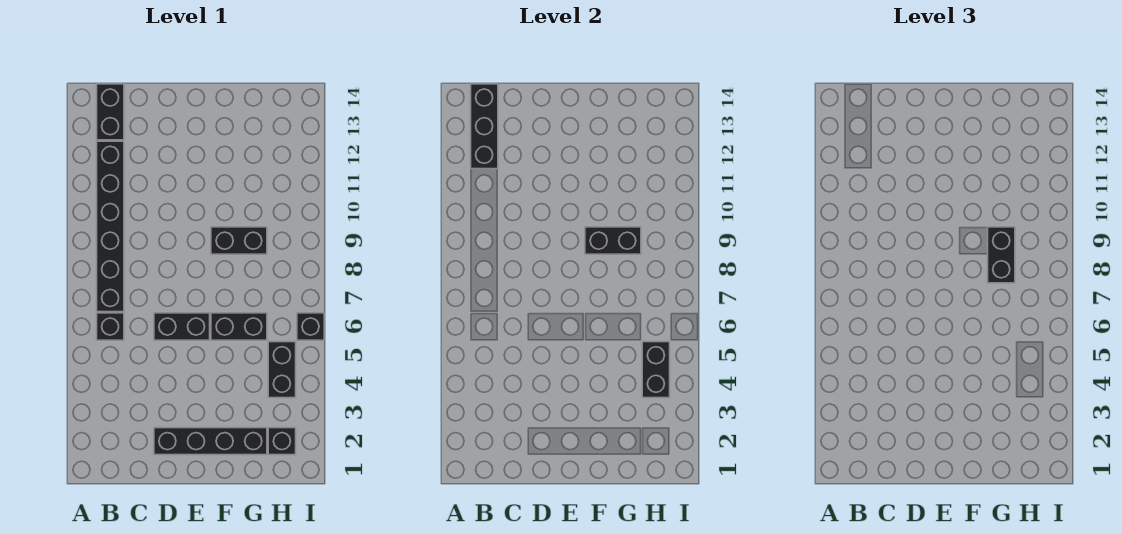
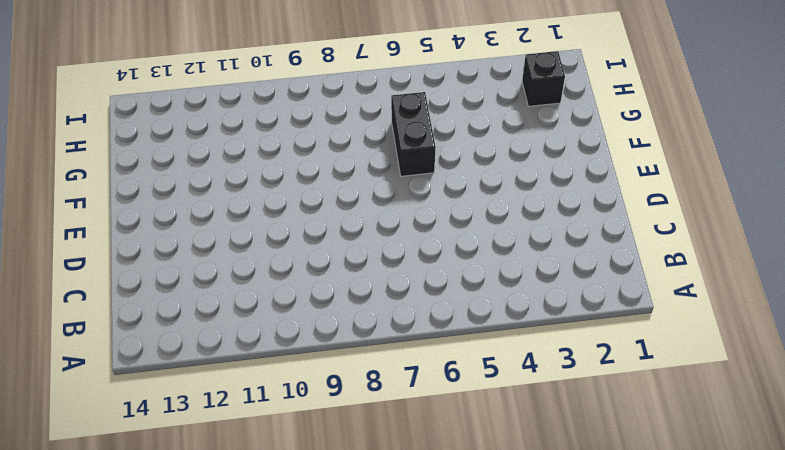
none -> black 1x1 brick [97,313,124,340]
none -> black 1x6 brick [97,141,124,312]
none -> black 1x2 brick [97,84,124,140]

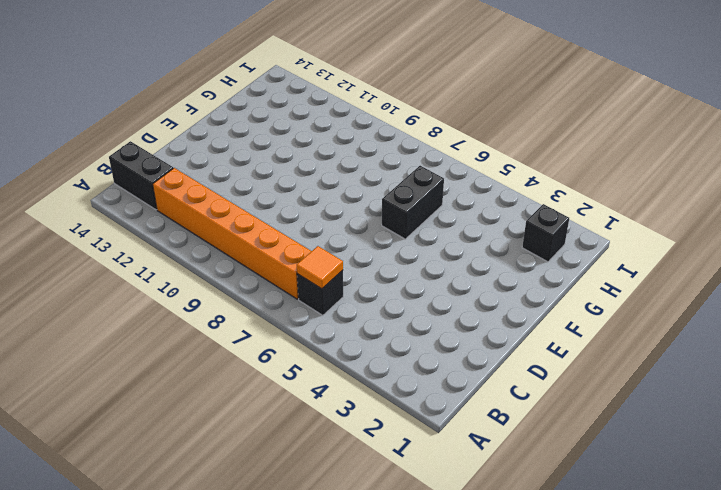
orange 1x1 tile [297,246,343,289] -> none
orange 1x6 brick [153,168,311,299] -> black 1x6 brick [97,141,124,312]
none -> black 1x4 brick [154,428,267,455]
none -> black 1x2 brick [154,313,210,340]
none -> black 1x2 brick [211,227,267,254]

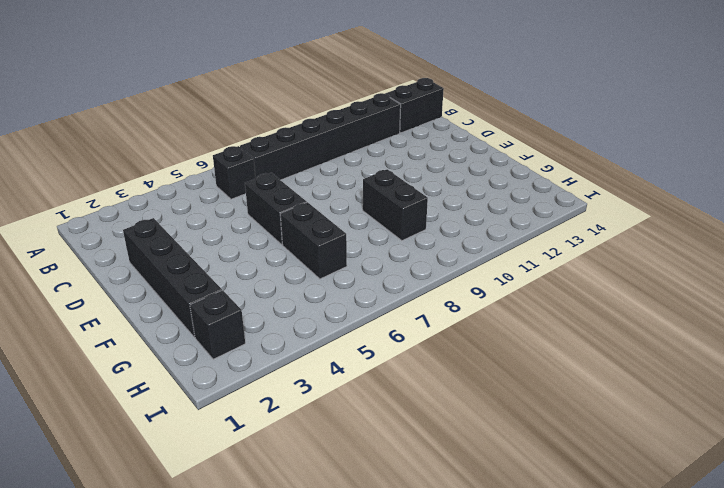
none -> black 1x2 brick [268,342,296,398]
none -> black 1x1 brick [297,313,324,340]
none -> black 1x3 brick [471,84,498,169]

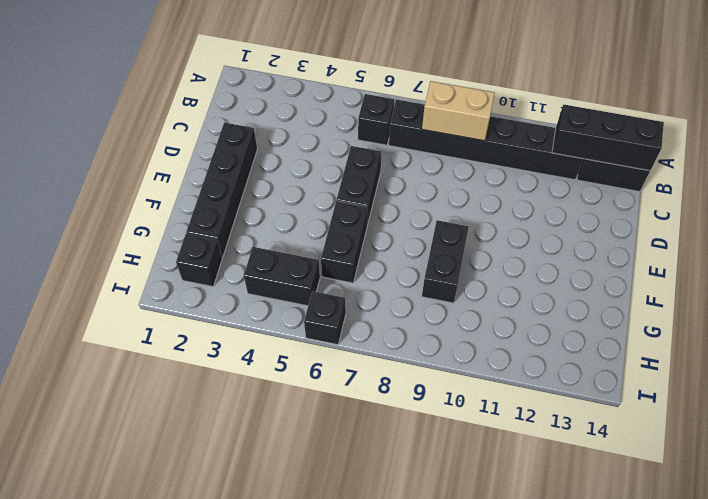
tan 1x2 brick [422,81,494,141] -> none
none -> black 1x2 brick [585,227,641,254]
none -> black 1x2 brick [642,342,670,398]
none -> black 1x2 brick [988,227,1015,283]

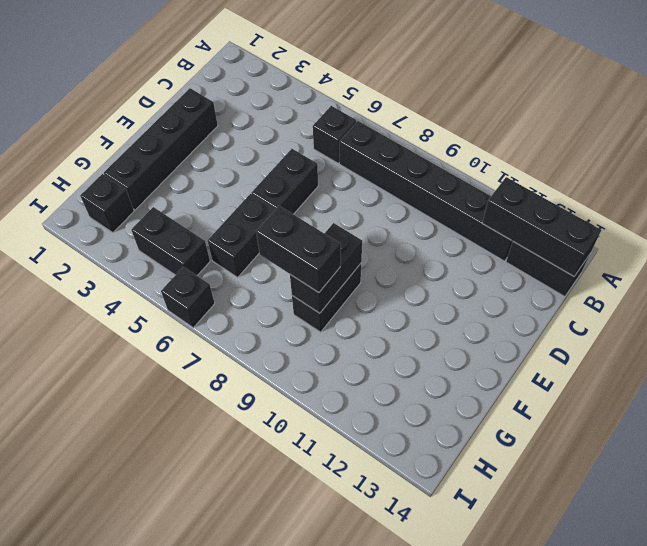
none -> black 1x2 brick [642,342,670,398]

